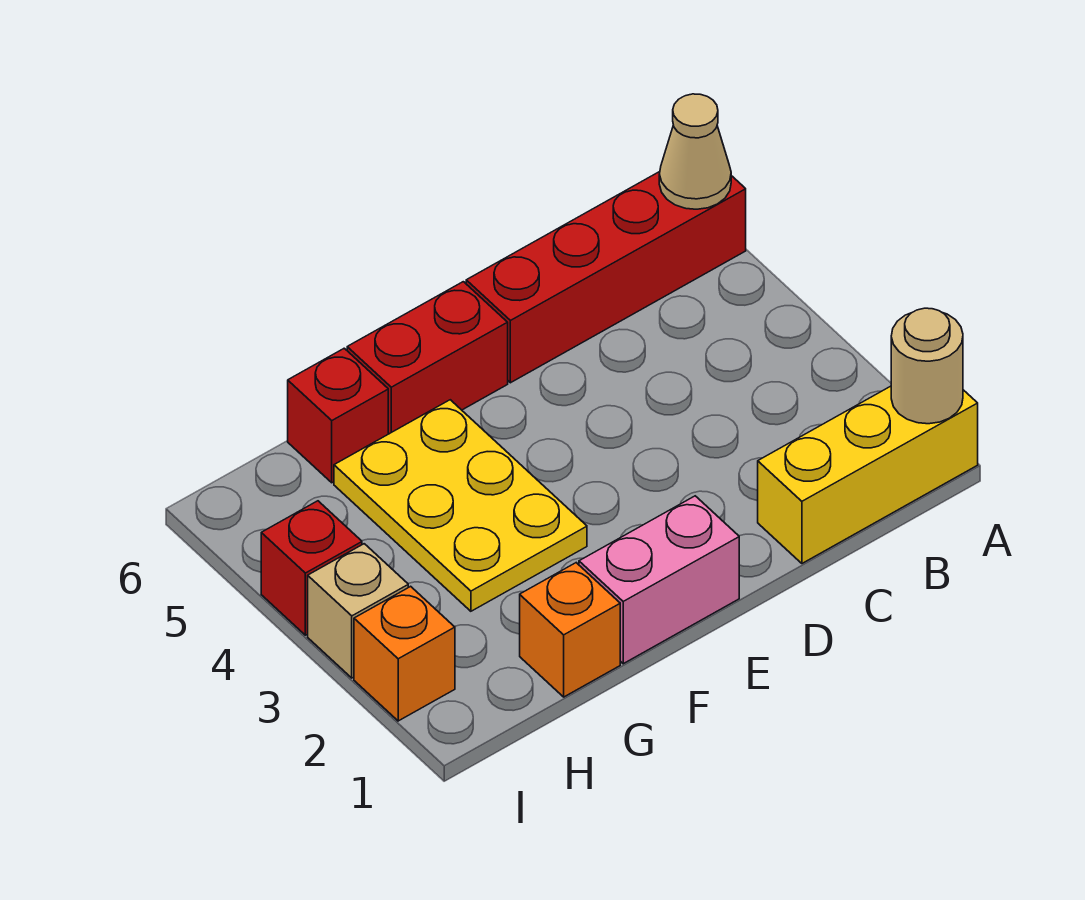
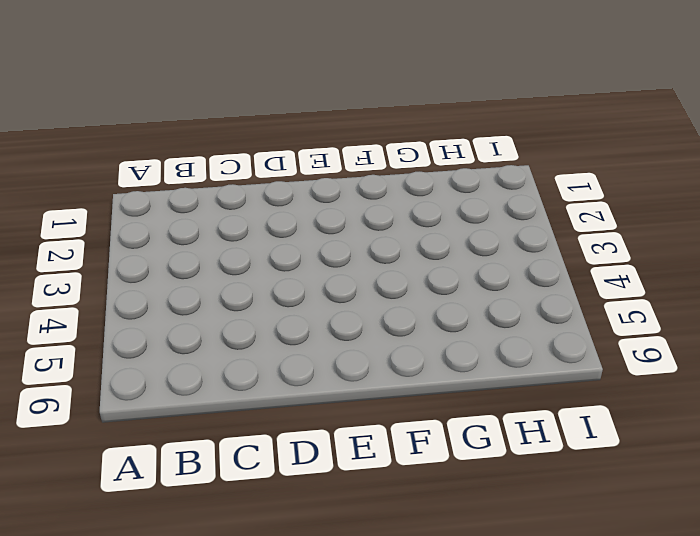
none -> yellow 1x3 brick [758,386,978,563]
none -> red 1x4 brick [466,172,746,383]
none -> pink 1x2 brick [579,496,739,664]

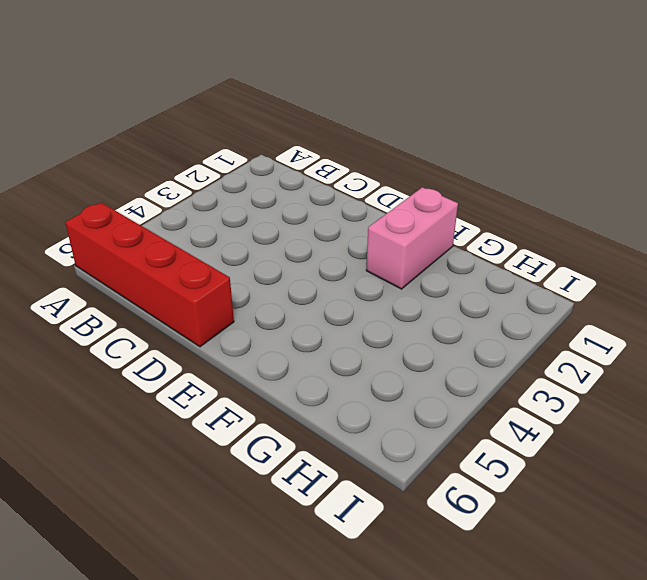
pink 1x2 brick [366,187,458,289] -> pink 1x2 brick turned to [579,496,739,664]
none -> yellow 1x3 brick [758,386,978,563]
none -> red 1x2 brick [347,282,508,434]
none -> yellow 2x3 plate [334,400,587,611]

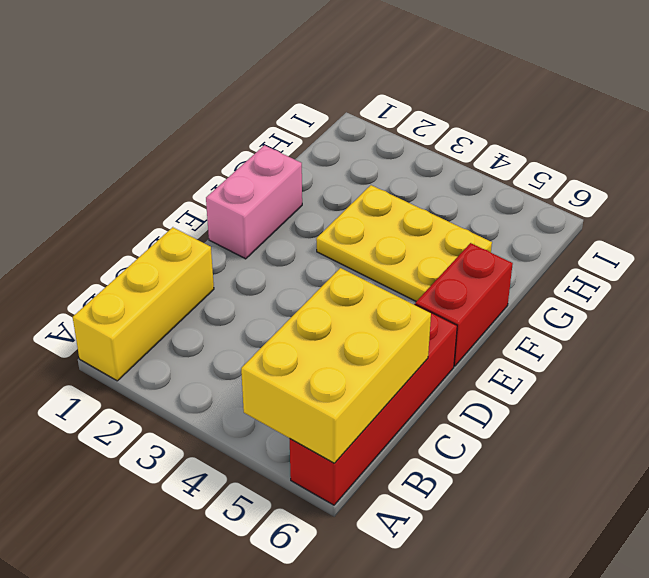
yellow 2x3 brick [241,268,431,463] -> tan 1x1 cone [659,94,731,209]
none -> orange 1x1 brick [520,563,620,697]
none -> red 1x1 brick [288,348,388,483]
none -> orange 1x1 brick [354,586,455,721]

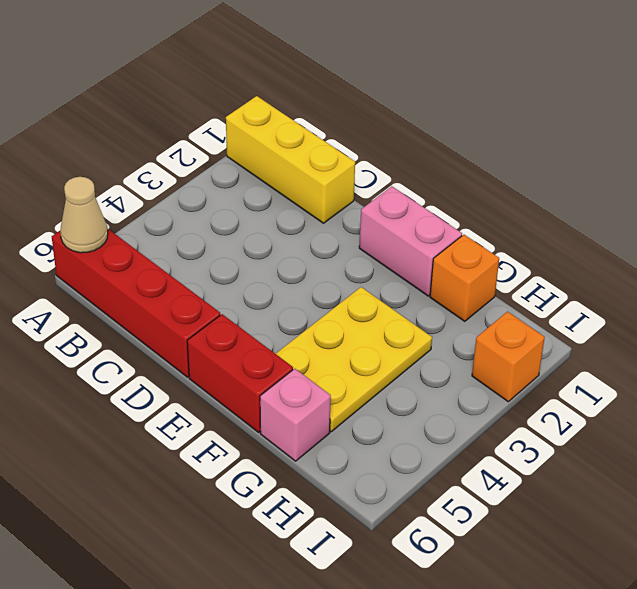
pink 1x1 brick [260,369,331,461] -> red 1x1 brick [288,348,388,483]
none -> tan 1x1 brick [308,544,408,678]
none -> red 1x1 brick [261,501,362,635]
none -> tan 1x1 round brick [891,308,963,424]

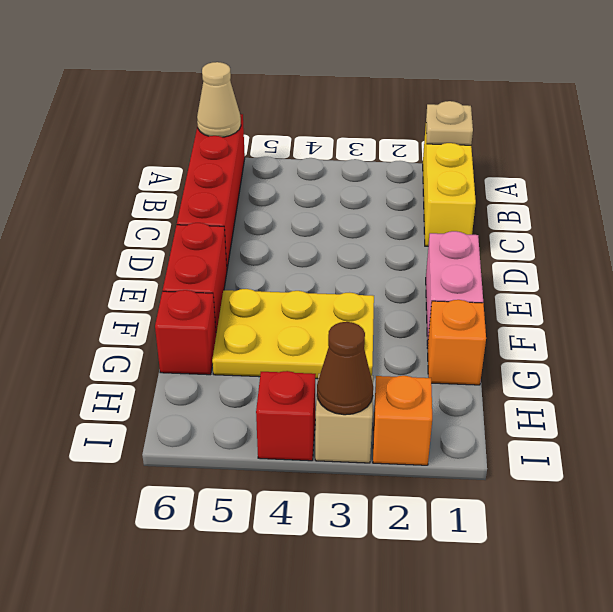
tan 1x1 plate [426,101,473,145] -> tan 1x1 round brick [891,308,963,424]
brown 1x1 cone [317,322,373,415] -> none

